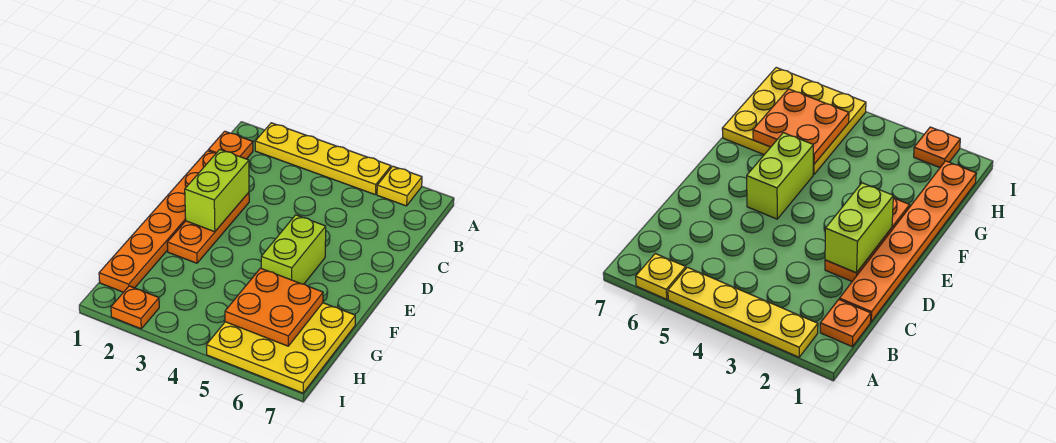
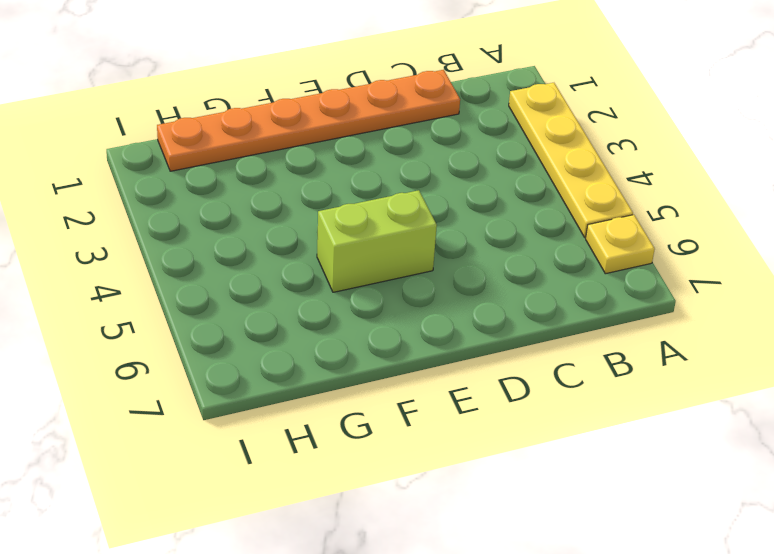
none -> orange 1x1 plate [208,131,253,159]
none -> orange 1x3 plate [167,193,249,263]

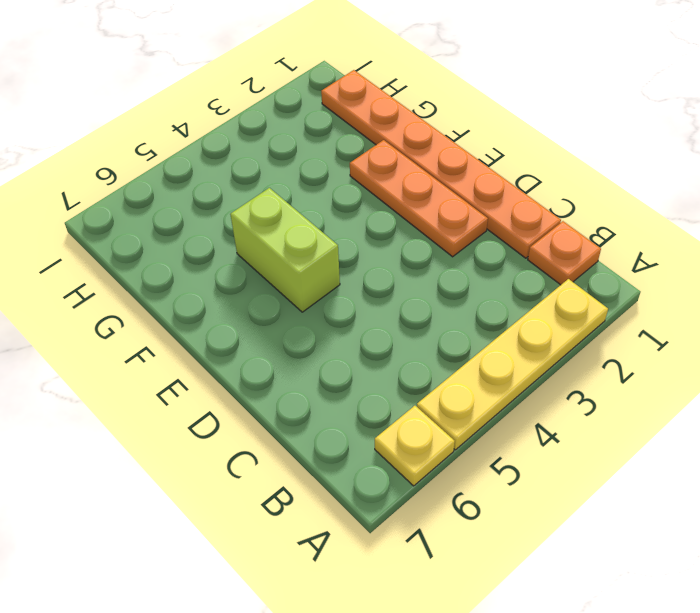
none -> yellow 3x3 plate [206,303,355,393]
none -> orange 1x1 plate [111,286,159,329]

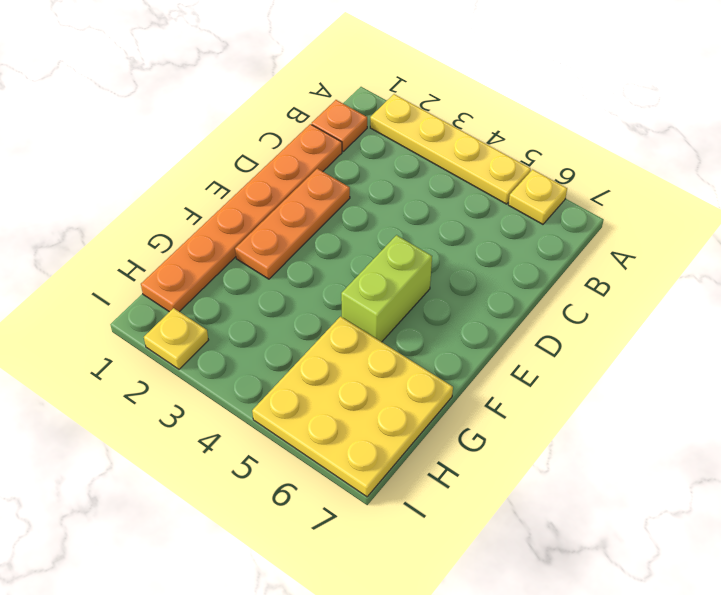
yellow 1x1 plate [144,308,208,369] -> orange 1x1 plate [111,286,159,329]
none -> lime 1x2 brick [185,150,249,232]
none -> orange 2x2 plate [225,268,323,346]

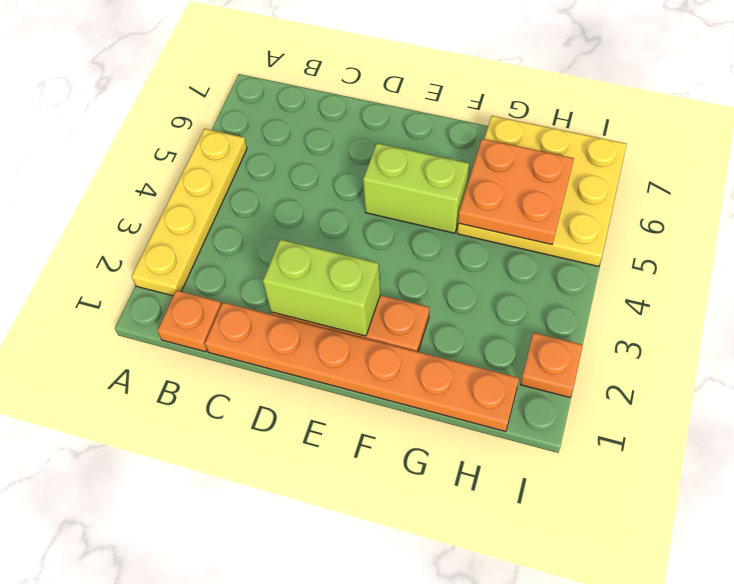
none -> yellow 1x1 plate [377,166,422,206]

